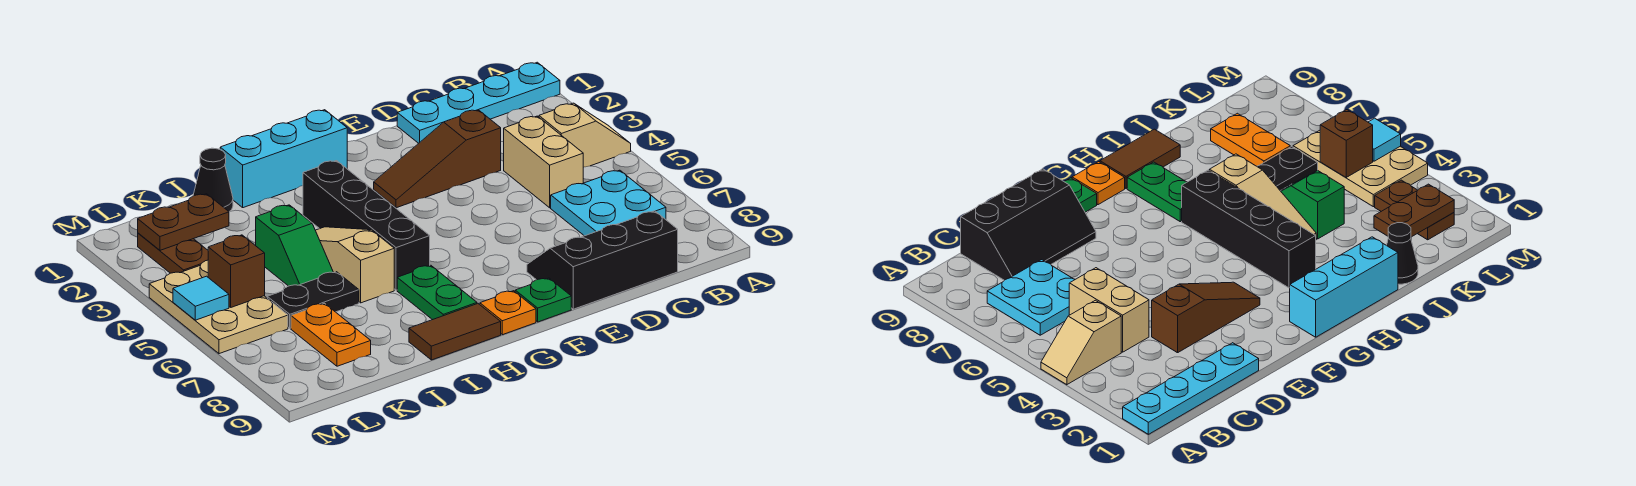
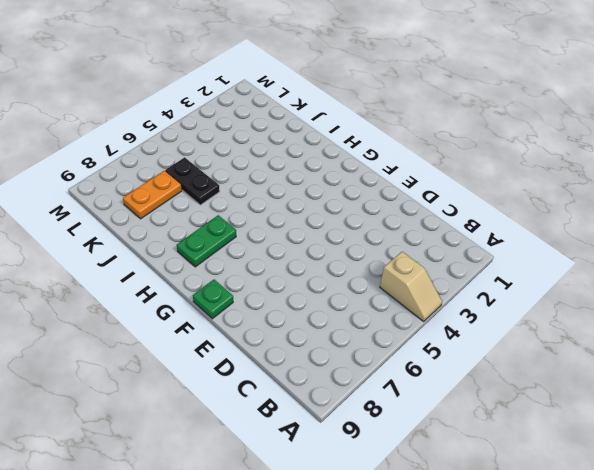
none -> cyan 1x4 plate [397,62,560,143]
none -> cyan 2x2 plate [551,170,666,236]
none -> tan 1x2 brick [504,116,583,208]

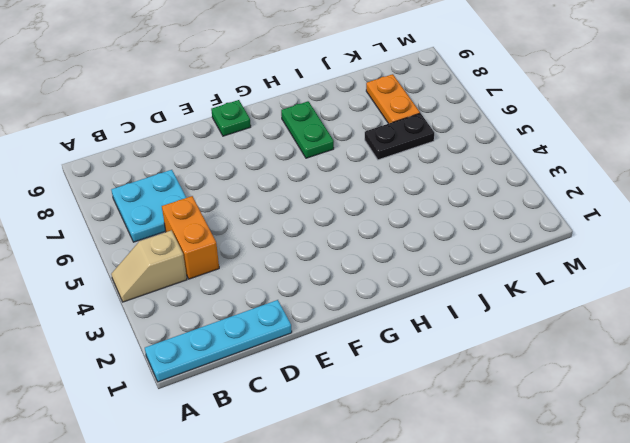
orange 1x2 brick [162,196,219,279] -> tan 1x2 brick [504,116,583,208]
none -> black 2x3 slope [527,211,678,309]
none -> brown 1x3 slope [374,110,501,208]
none -> cyan 1x3 brick [220,110,347,208]

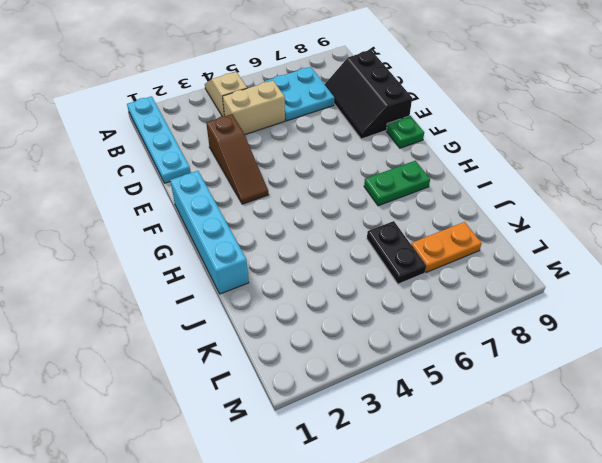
cyan 1x4 brick [170,171,249,294] -> cyan 1x3 brick [220,110,347,208]
none -> orange 1x1 plate [480,291,536,335]
none -> black 1x4 brick [303,161,430,290]
none -> brown 1x2 tile [409,304,501,360]

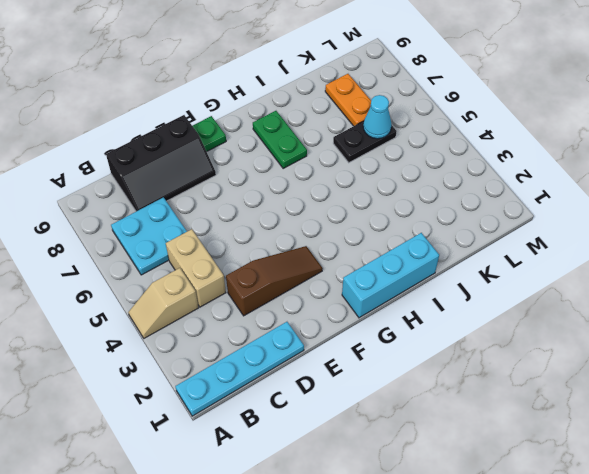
cyan 1x1 cone [363,95,392,139] -> none
none -> orange 1x1 plate [480,291,536,335]
none -> black 1x4 brick [303,161,430,290]
none -> brown 1x2 tile [409,304,501,360]

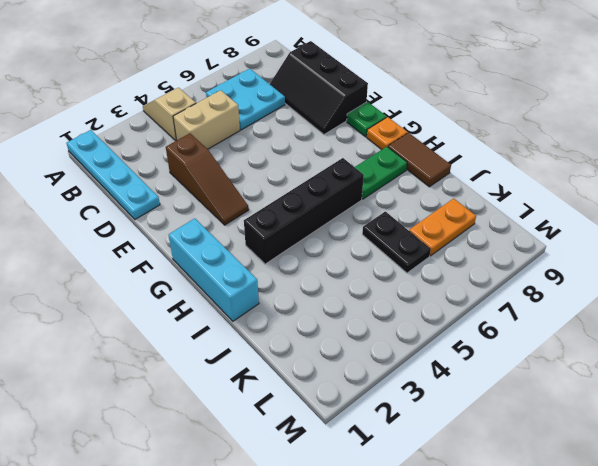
none -> tan 1x3 slope [315,227,394,303]
none -> black 1x1 cone [193,148,233,212]
none -> green 1x2 slope [256,205,334,286]

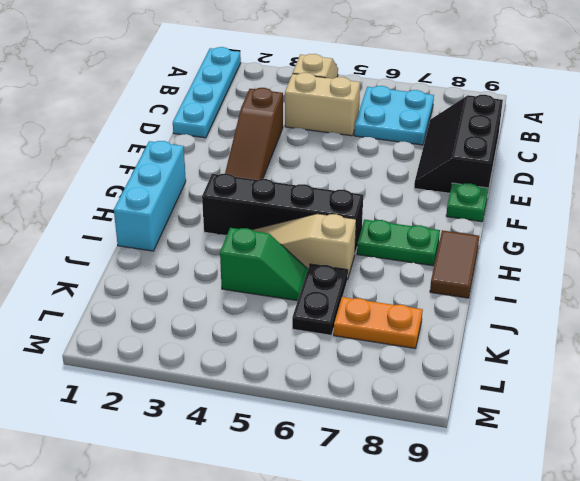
none -> orange 1x1 plate [480,291,536,335]
none -> black 1x1 cone [193,148,233,212]
none -> brown 1x2 plate [138,233,208,273]

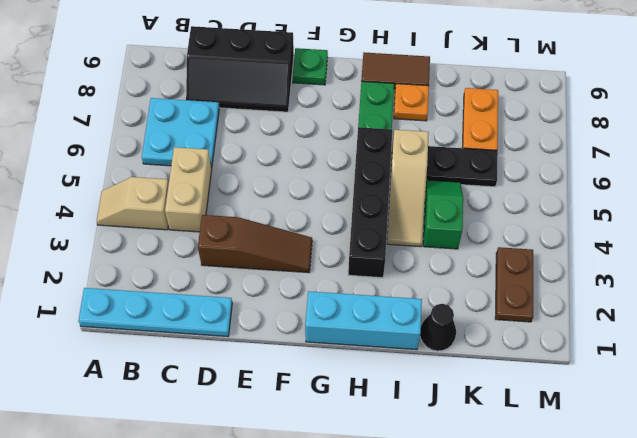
orange 1x1 plate [394,84,429,121] -> orange 1x1 plate moved to [480,291,536,335]
none -> tan 2x3 plate [149,260,288,354]
none -> brown 1x2 plate [138,194,229,250]
none -> brown 1x1 brick [208,235,265,307]

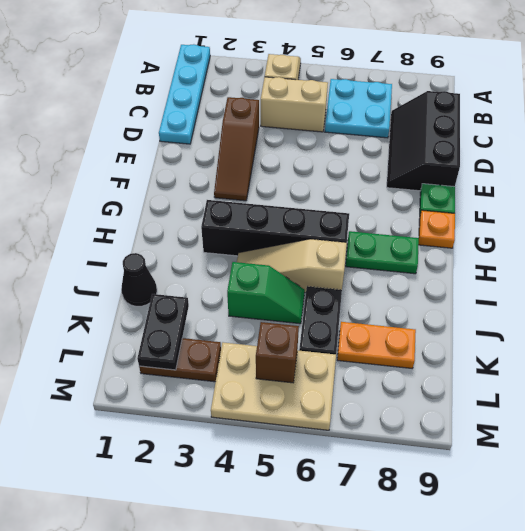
black 1x2 plate [137,294,189,370] -> brown 1x2 plate [138,194,229,250]
none -> cyan 1x3 brick [220,110,347,208]
none -> brown 1x2 tile [409,304,501,360]
none -> cyan 1x1 tile [173,276,229,320]

